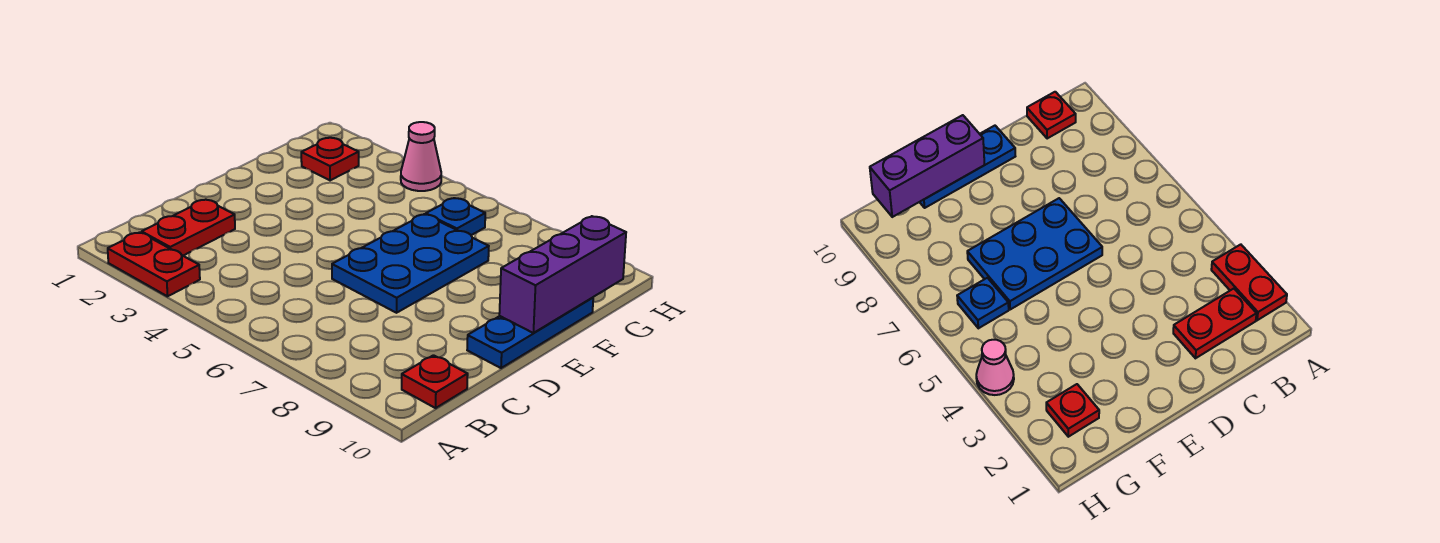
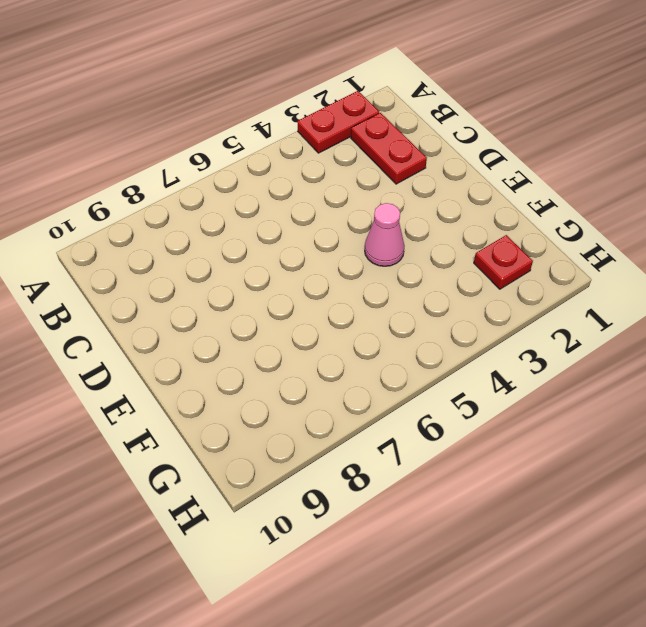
pink 1x1 cone [365,203,404,266] -> pink 1x1 cone moved to [401,122,441,191]
none -> red 1x1 plate [402,355,468,408]
none -> blue 2x3 plate [332,214,489,313]

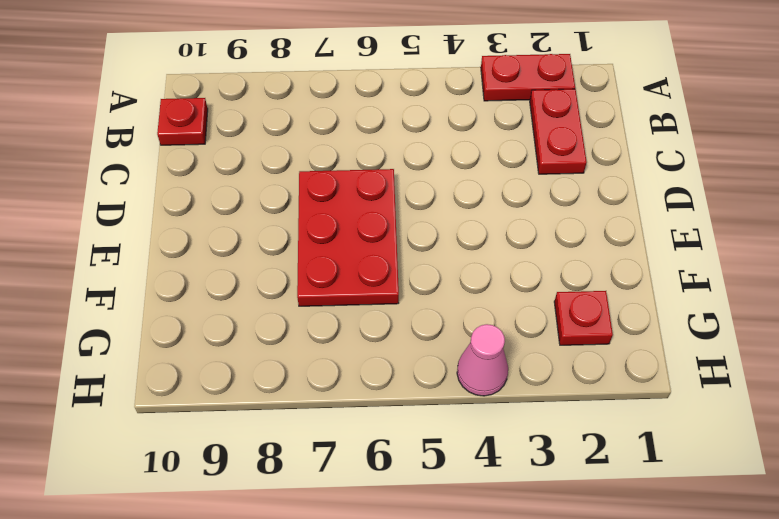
red 2x3 plate [297,169,399,306] -> blue 2x3 plate [332,214,489,313]
none -> blue 1x3 plate [467,298,593,368]
none -> blue 1x1 plate [426,198,485,235]

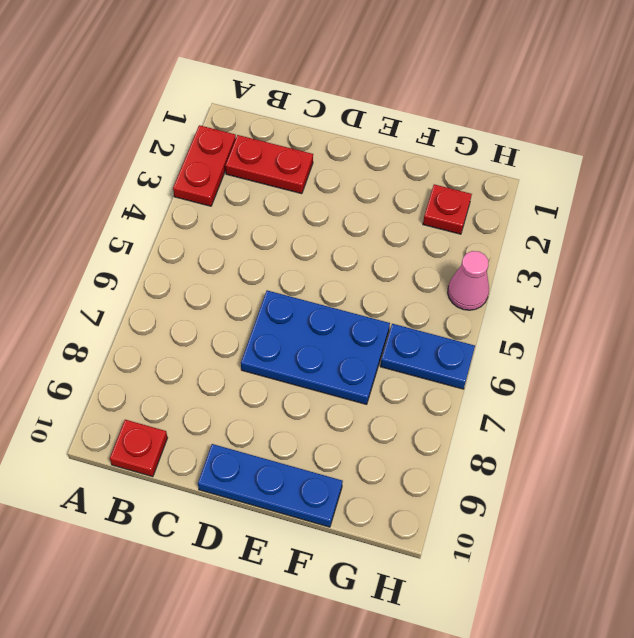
blue 1x2 plate [380,324,475,389] -> blue 1x1 plate [426,198,485,235]
none -> purple 1x3 brick [499,216,626,333]

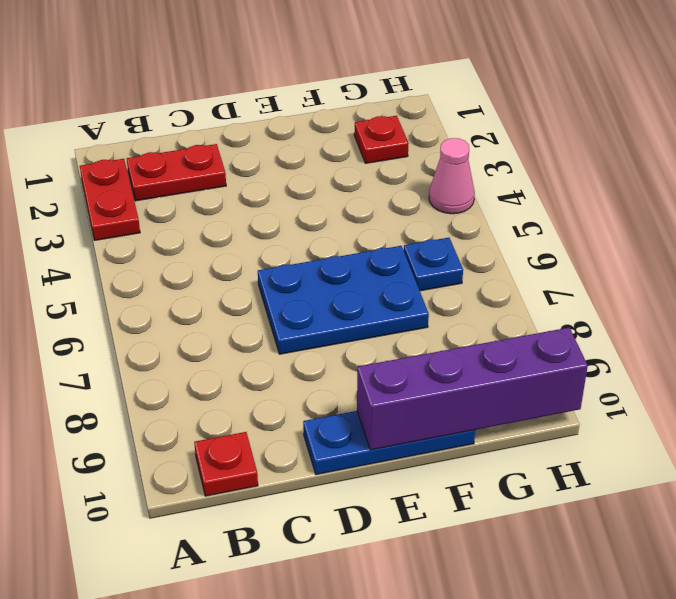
purple 1x4 brick [357,328,588,450] -> purple 1x3 brick [499,216,626,333]

